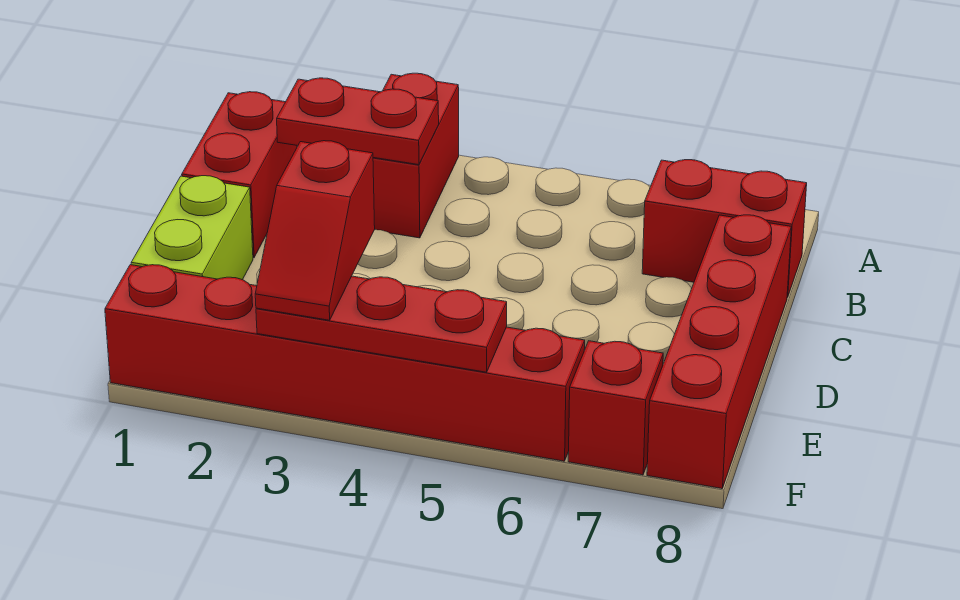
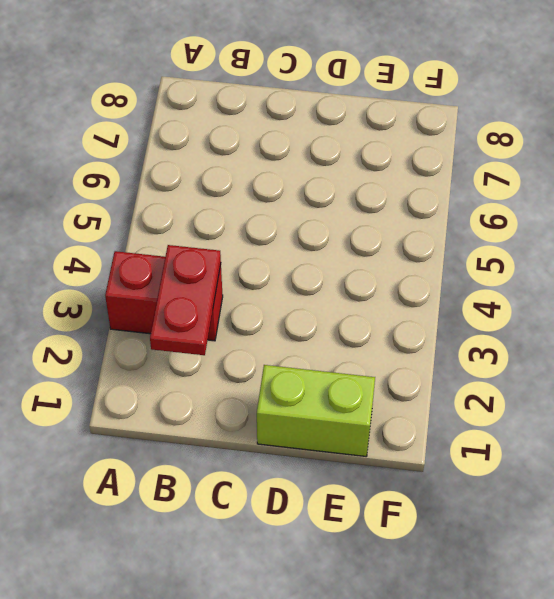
none -> red 1x2 brick [182,92,297,258]
none -> red 1x2 brick [642,160,807,297]

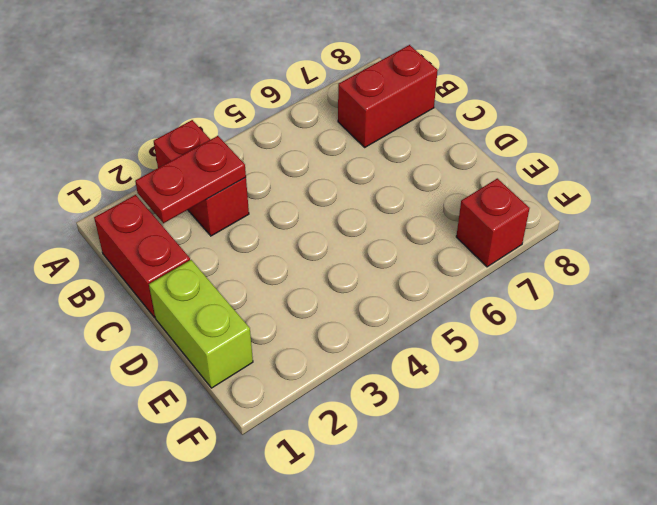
none -> red 1x4 brick [647,215,791,489]
none -> red 1x6 brick [105,265,585,461]

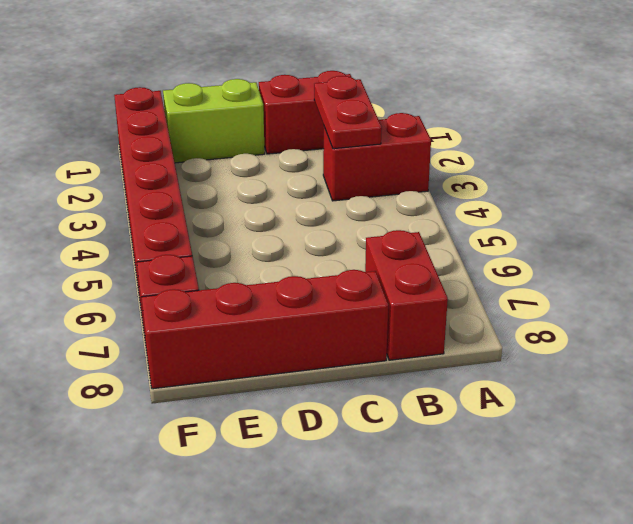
none -> red 1x3 plate [256,276,507,372]
none -> red 1x2 slope [255,141,375,320]

